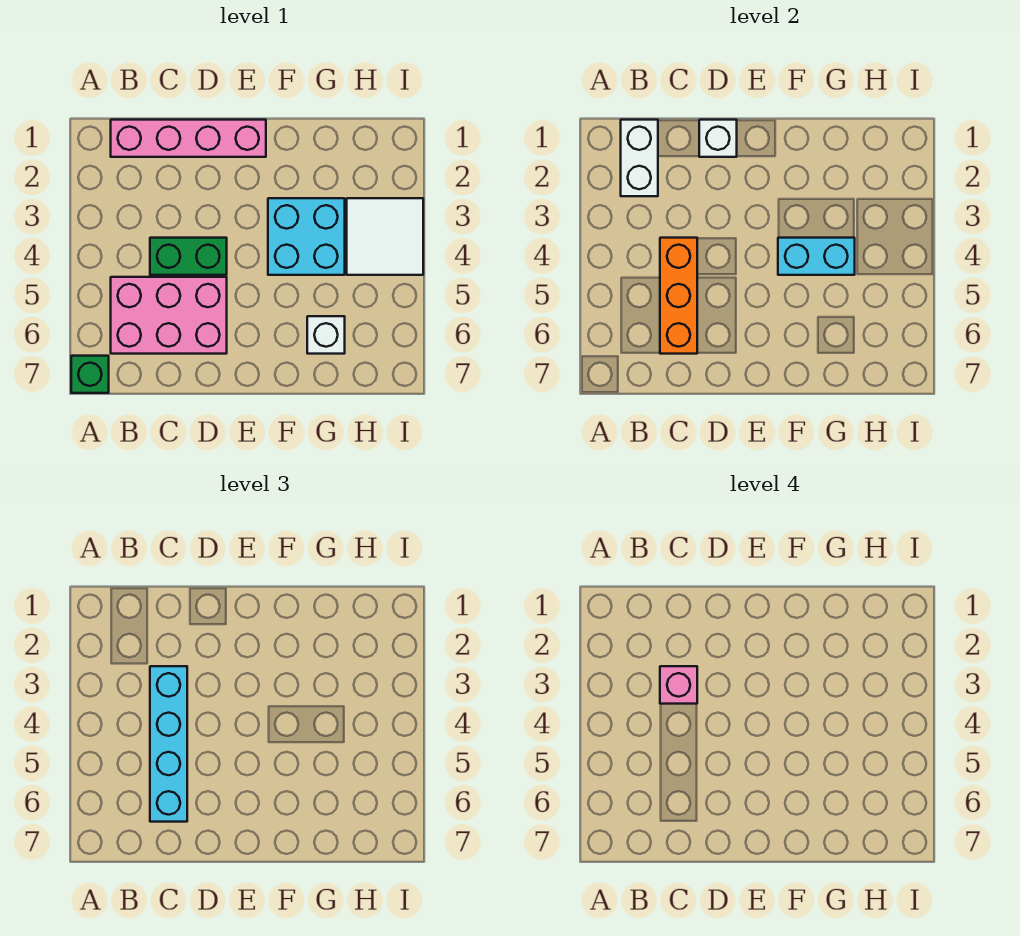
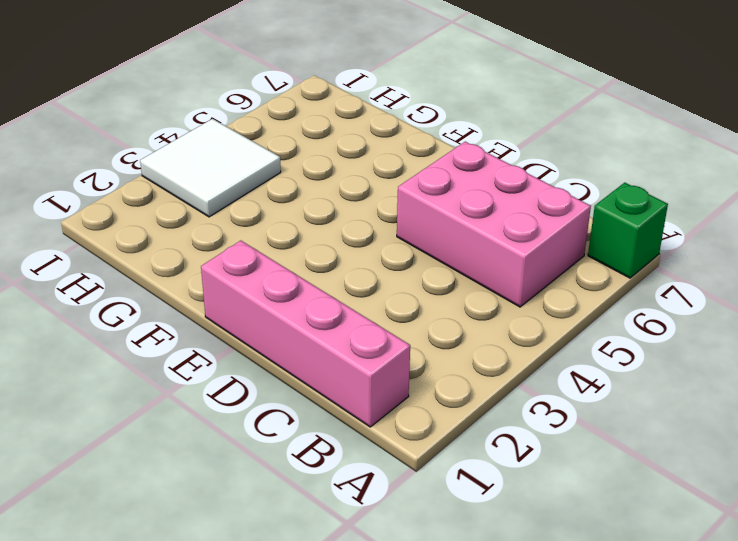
none -> green 1x2 brick [150,238,227,275]
none -> cyan 2x2 brick [268,198,345,275]
none -> white 1x1 brick [307,316,345,354]

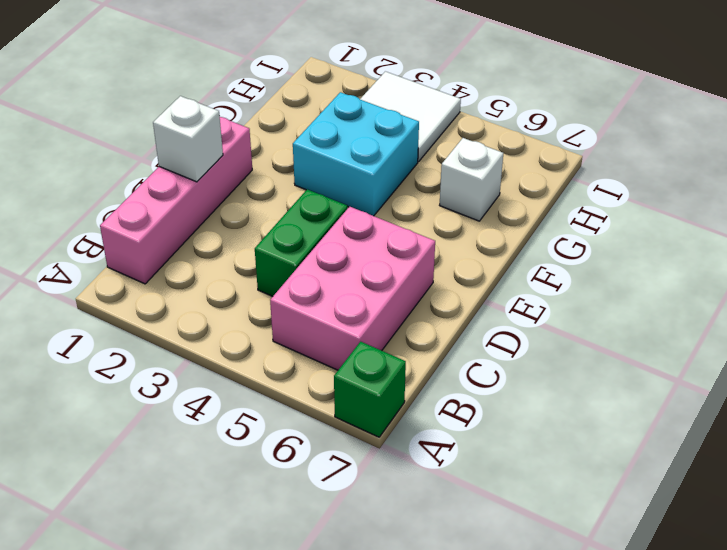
none -> white 1x2 brick [621,120,658,196]
none -> orange 1x3 brick [660,238,697,354]
none -> cyan 1x2 brick [778,238,855,275]

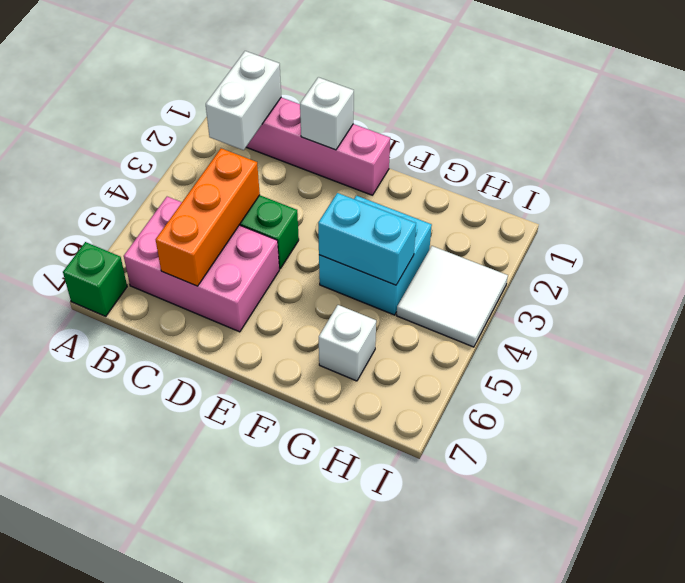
none -> cyan 1x4 brick [150,666,187,822]
none -> pink 1x1 brick [660,666,697,704]

